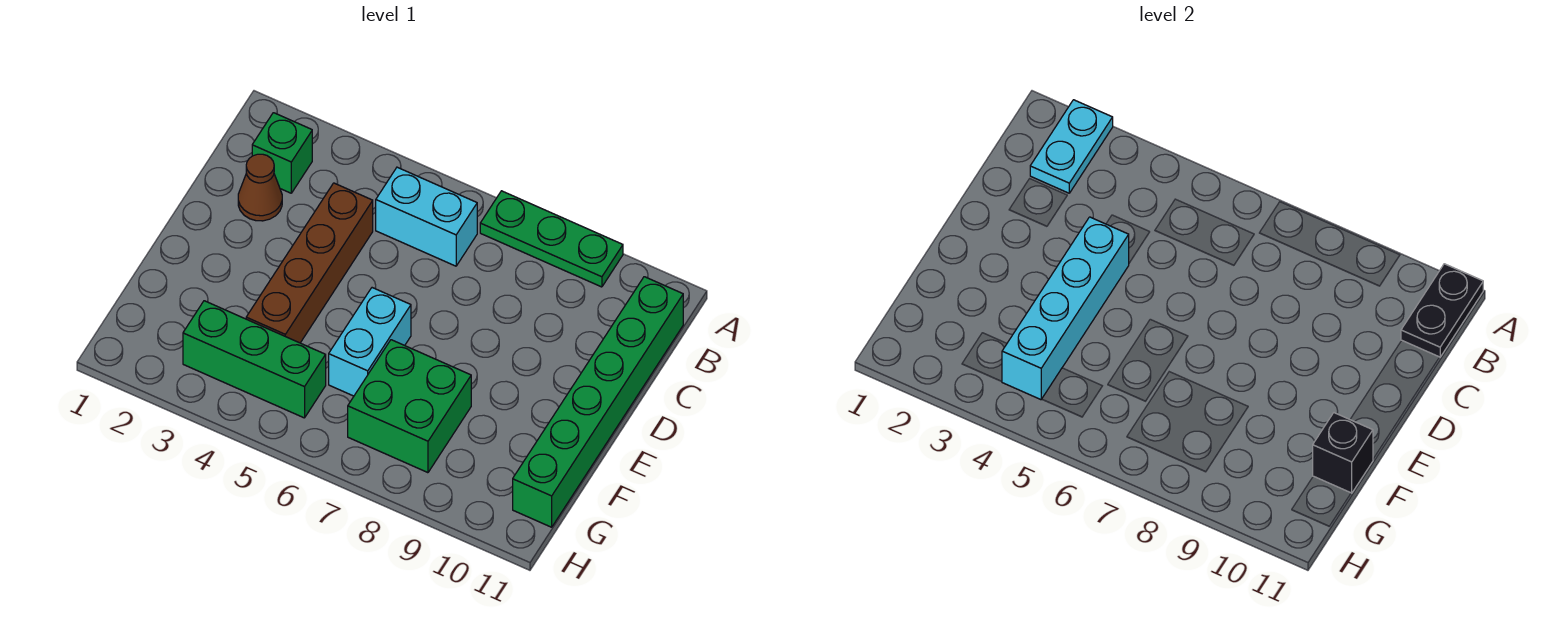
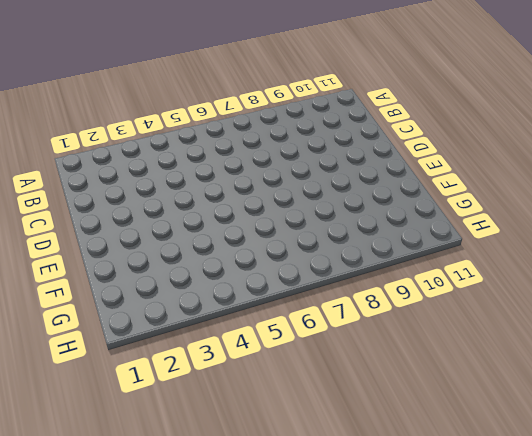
none -> green 1x3 plate [480,191,623,287]
none -> green 1x1 brick [252,113,312,193]
none -> cyan 1x2 brick [376,167,477,266]

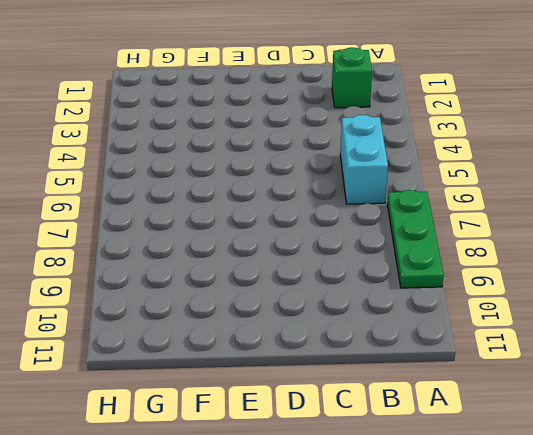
none -> green 1x6 brick [513,277,683,527]
none -> brown 1x1 cone [238,154,282,221]
none -> brown 1x4 brick [246,183,373,343]

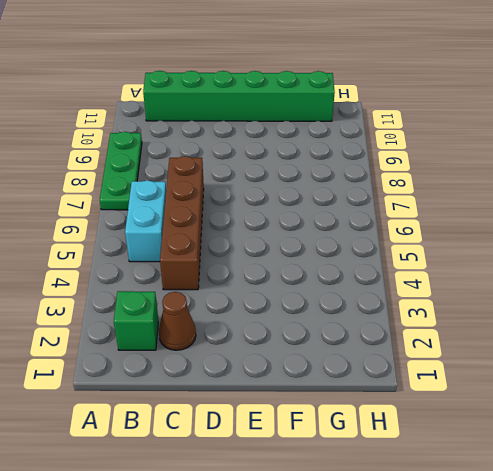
brown 1x4 brick [160,156,204,290] -> brown 1x4 brick turned to [246,183,373,343]
none -> cyan 1x2 brick [329,288,411,396]
none -> green 2x2 brick [348,340,471,473]
none -> green 1x3 brick [183,301,326,418]

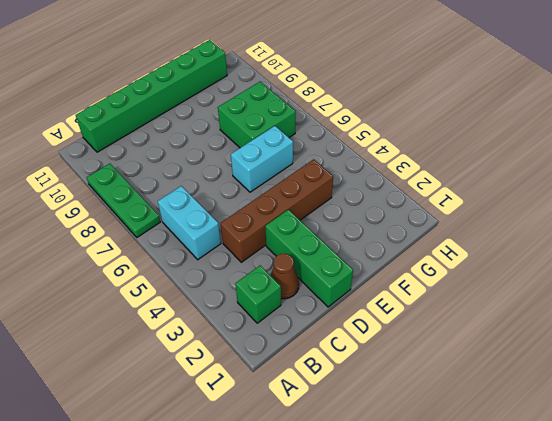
green 1x3 brick [265,210,353,307] -> green 1x3 brick moved to [183,301,326,418]
none -> cyan 1x2 plate [1030,100,1113,193]
none -> black 1x2 plate [1401,264,1483,357]
none -> cyan 1x4 brick [1002,217,1129,400]

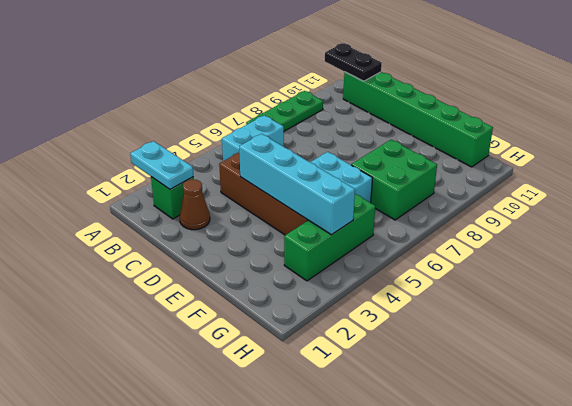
none -> black 1x1 brick [1313,413,1373,493]

